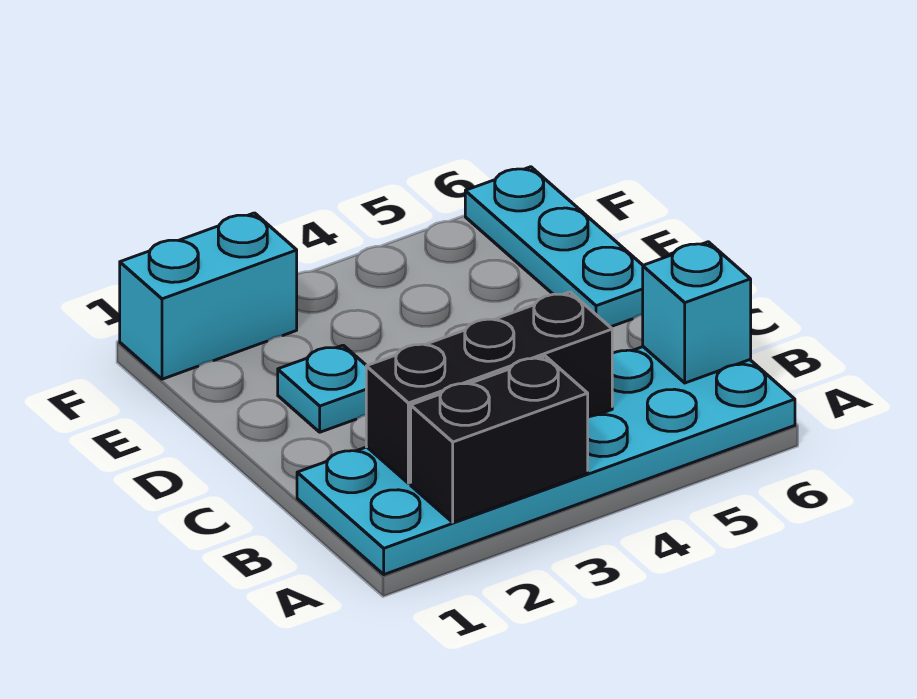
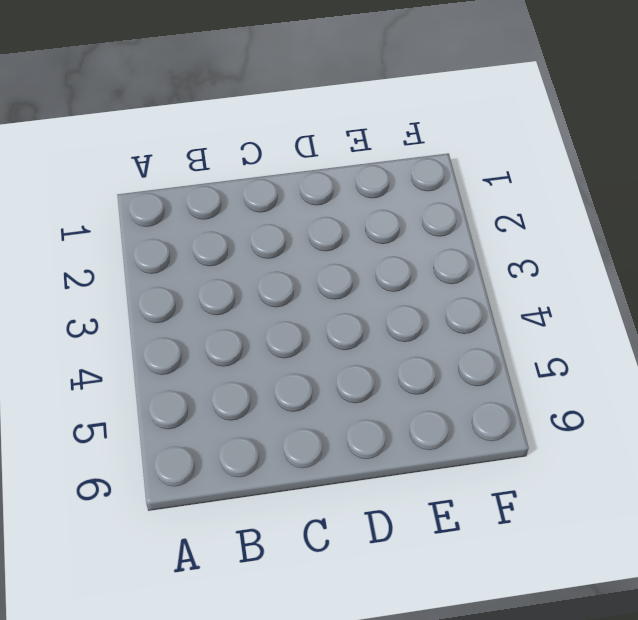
none -> cyan 2x6 plate [297,347,795,575]
none -> cyan 1x1 plate [278,345,366,432]

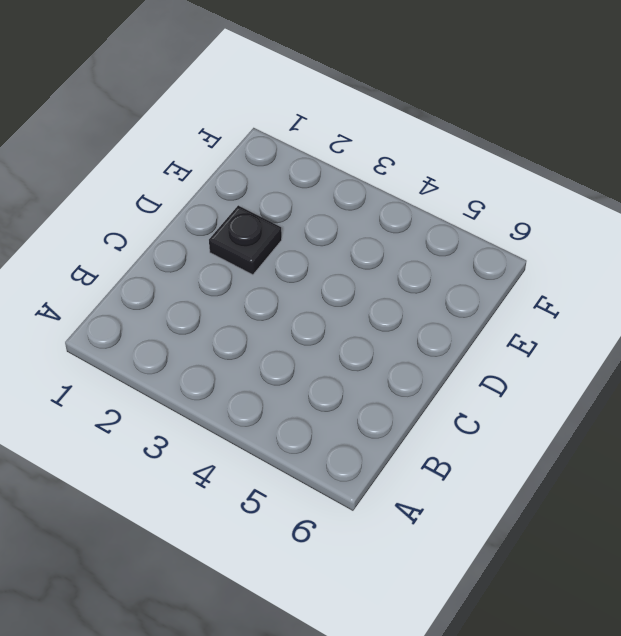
black 1x1 plate [209,205,282,275] -> cyan 1x1 plate [278,345,366,432]
none -> cyan 2x6 plate [297,347,795,575]
none -> cyan 1x3 plate [465,167,643,327]

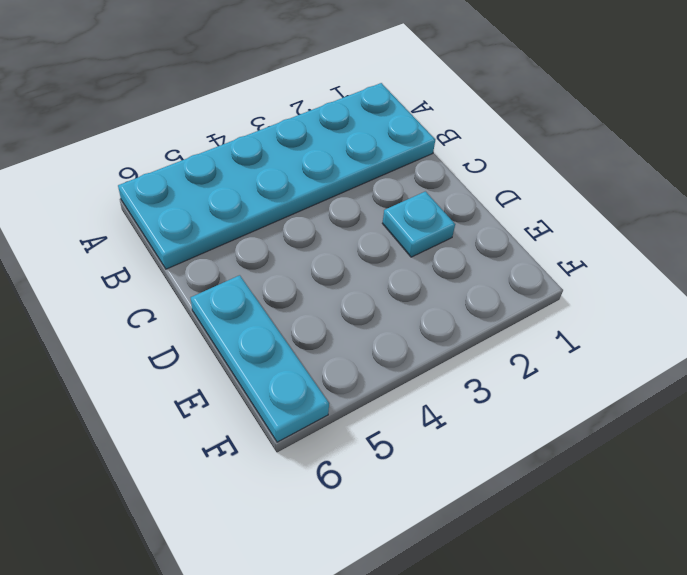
none -> cyan 1x2 brick [120,213,297,379]
none -> black 1x2 brick [411,356,588,522]

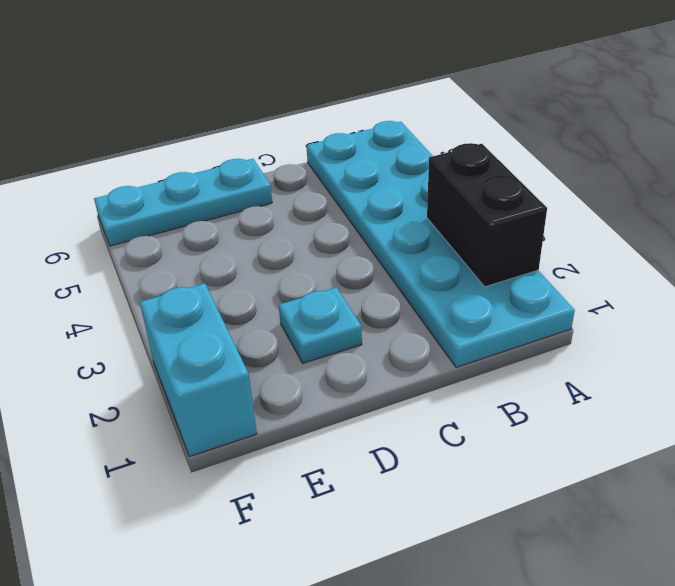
none -> black 1x3 brick [366,292,612,483]
none -> cyan 1x1 brick [643,242,751,383]

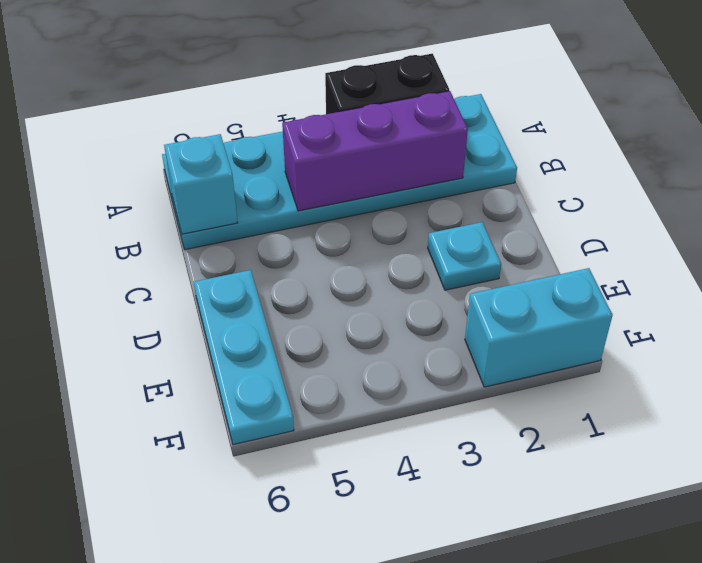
purple 1x3 brick [282,91,468,211] -> black 1x3 brick [366,292,612,483]

